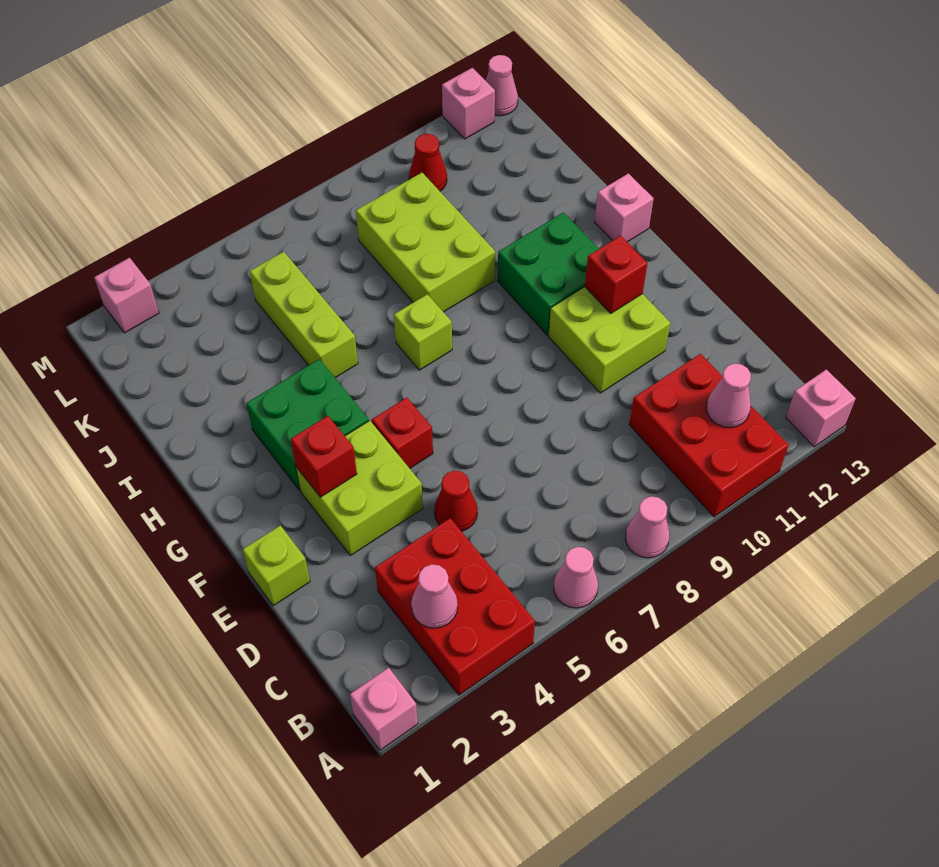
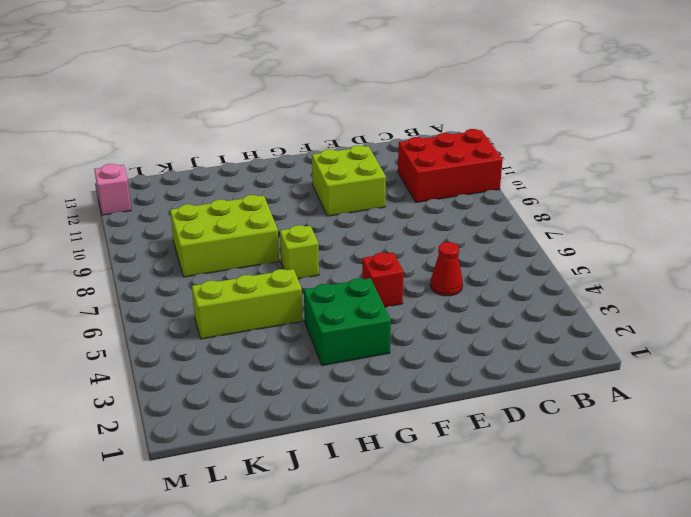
none -> pink 1x1 brick [350,668,418,750]
none -> red 2x3 brick [375,518,535,695]
none -> pink 1x1 cone [554,547,598,608]

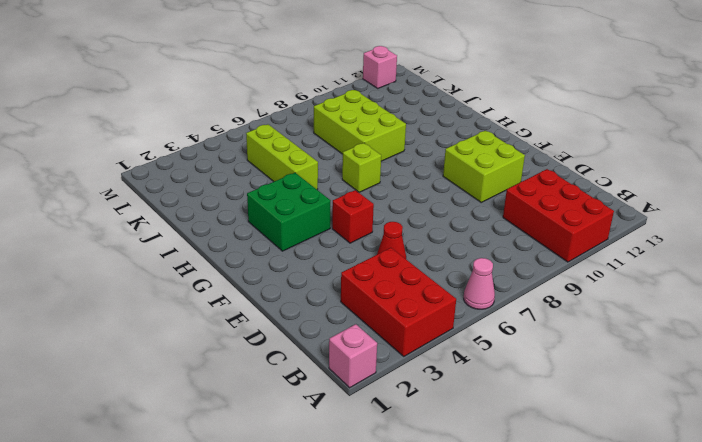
none -> pink 1x1 cone [625,496,670,558]
none -> pink 1x1 brick [786,369,856,447]
none -> lime 1x1 brick [243,525,310,606]

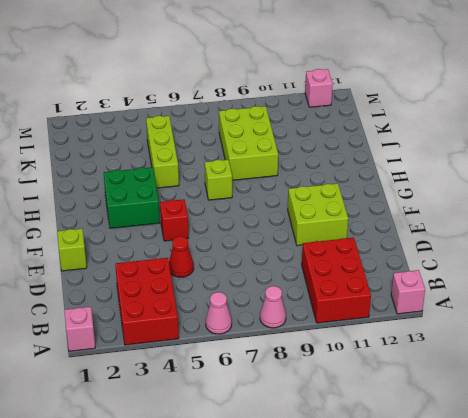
none -> lime 2x2 brick [296,421,423,556]
none -> green 2x2 brick [497,213,599,335]
none -> pink 1x1 brick [595,173,654,242]

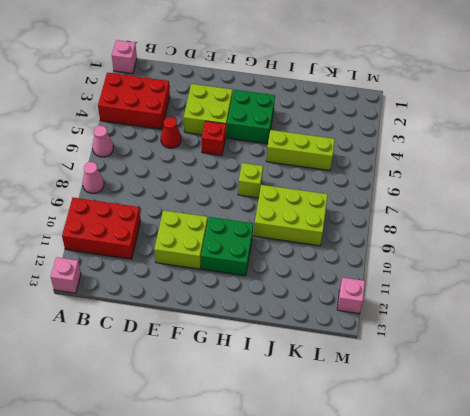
none -> lime 1x1 brick [243,525,310,606]
none -> pink 1x1 brick [595,173,654,242]
none -> red 1x1 cone [409,134,447,191]

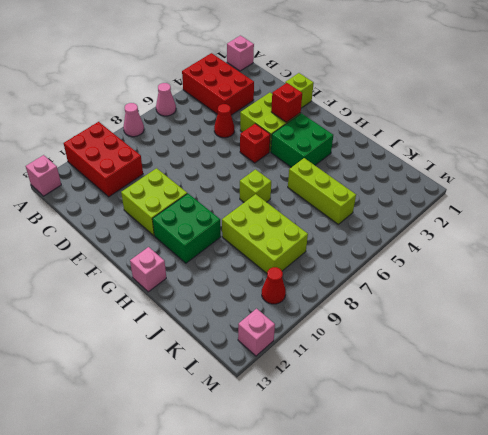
none -> pink 1x1 brick [94,258,159,333]
none -> pink 1x1 cone [486,55,518,116]
none -> pink 1x1 cone [411,564,458,628]

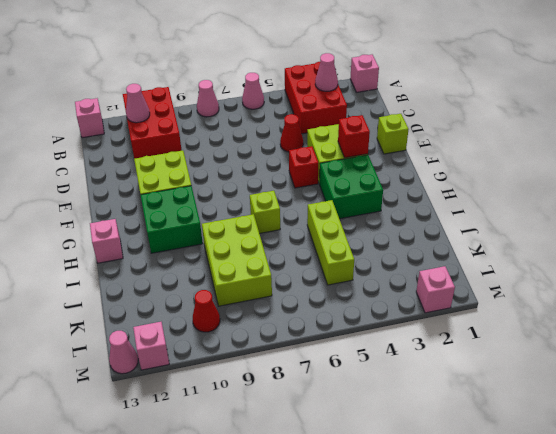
none -> red 1x1 brick [585,236,648,313]

